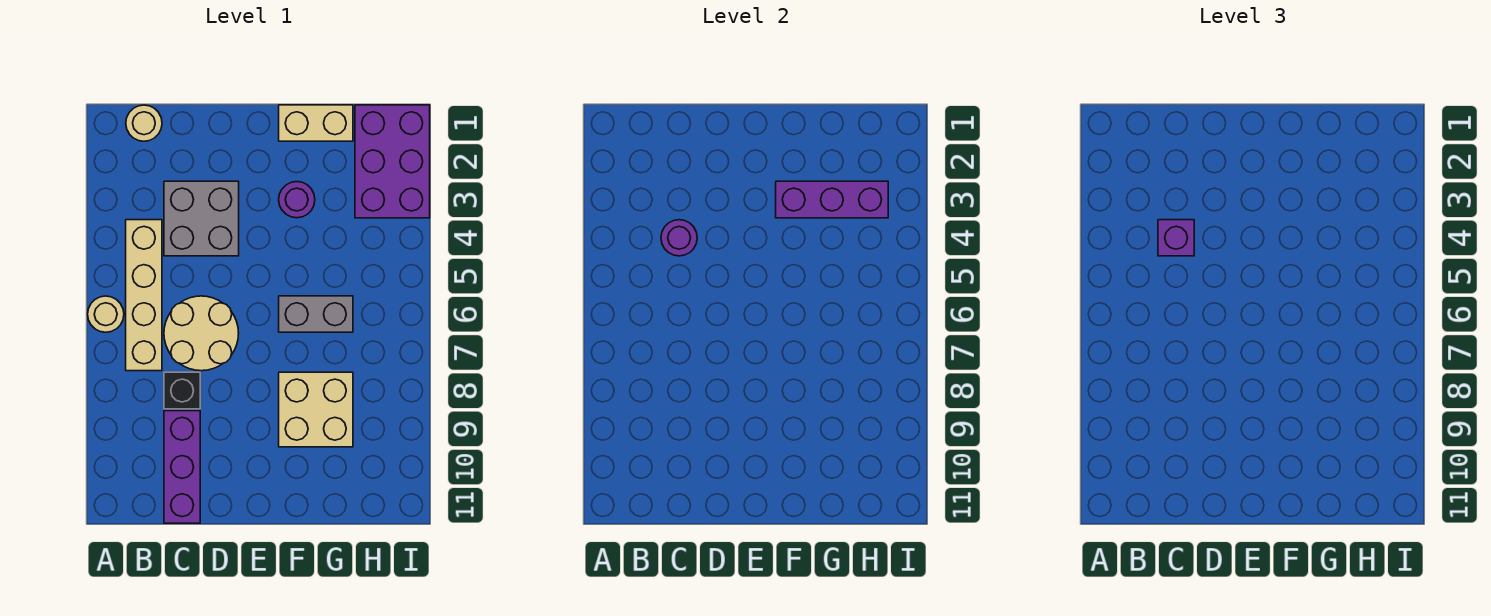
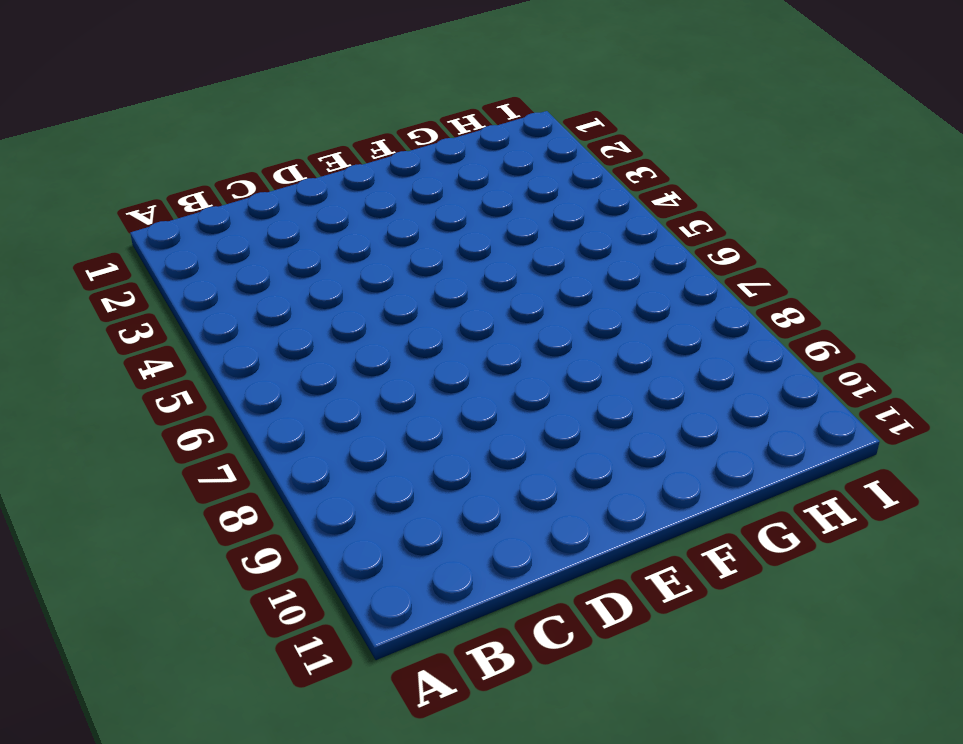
none -> tan 1x1 round brick [88,296,124,332]
none -> tan 1x1 round brick [126,105,162,141]
none -> tan 1x4 brick [126,220,162,371]

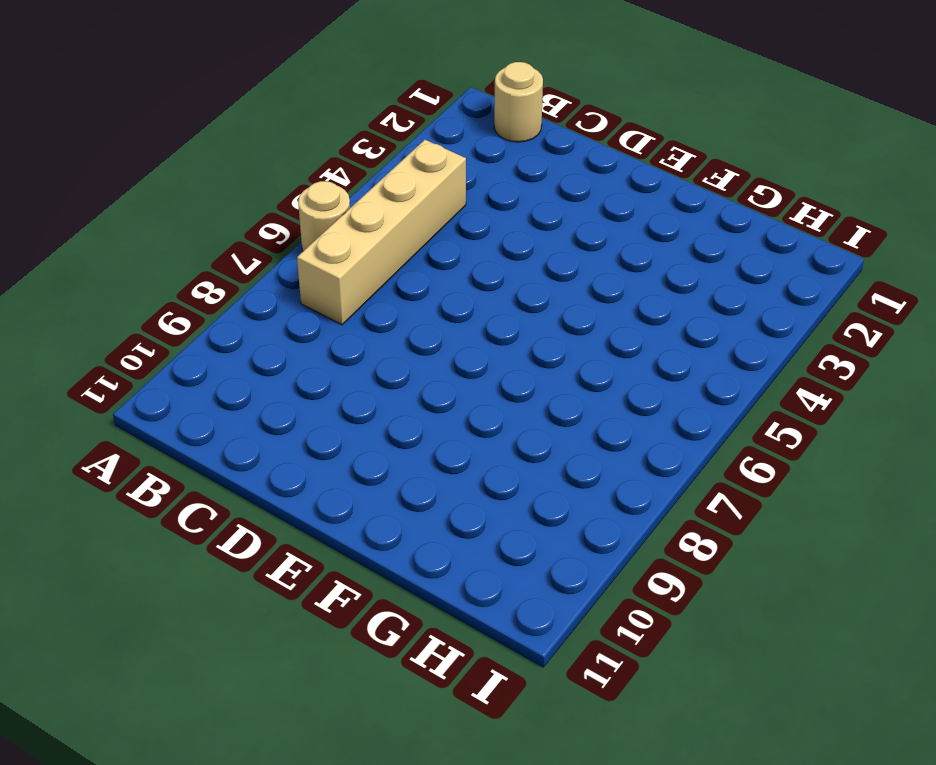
none -> grey 2x2 brick [164,181,239,256]
none -> tan 2x2 round brick [164,296,239,371]
none -> black 1x1 brick [164,372,200,409]

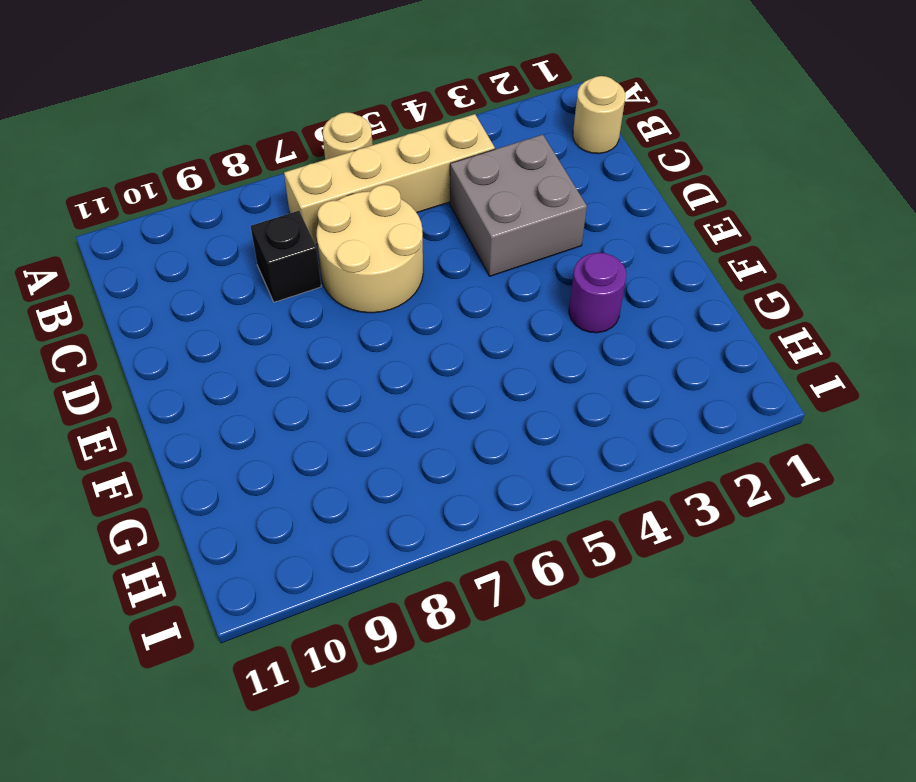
none -> purple 1x3 brick [164,411,200,523]
none -> tan 1x2 brick [279,105,353,141]
none -> grey 1x2 brick [279,296,353,332]

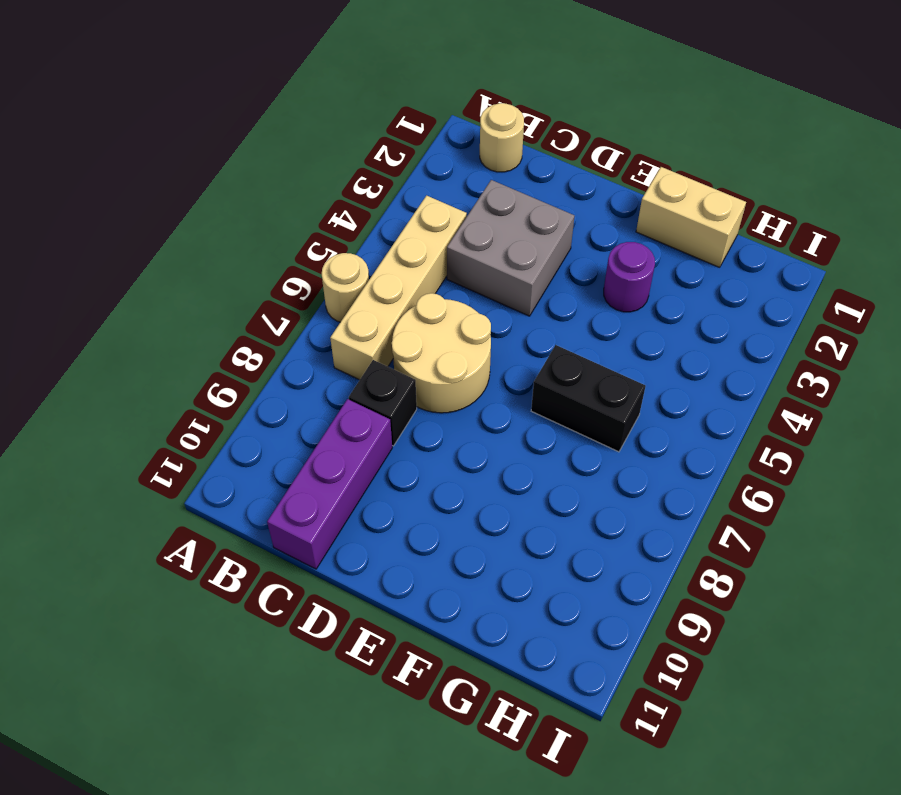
black 1x2 brick [531,345,645,452] -> grey 1x2 brick [279,296,353,332]
none -> tan 2x2 brick [279,372,353,447]
none -> purple 2x3 brick [355,105,430,218]
none -> purple 1x1 round brick [661,220,697,256]

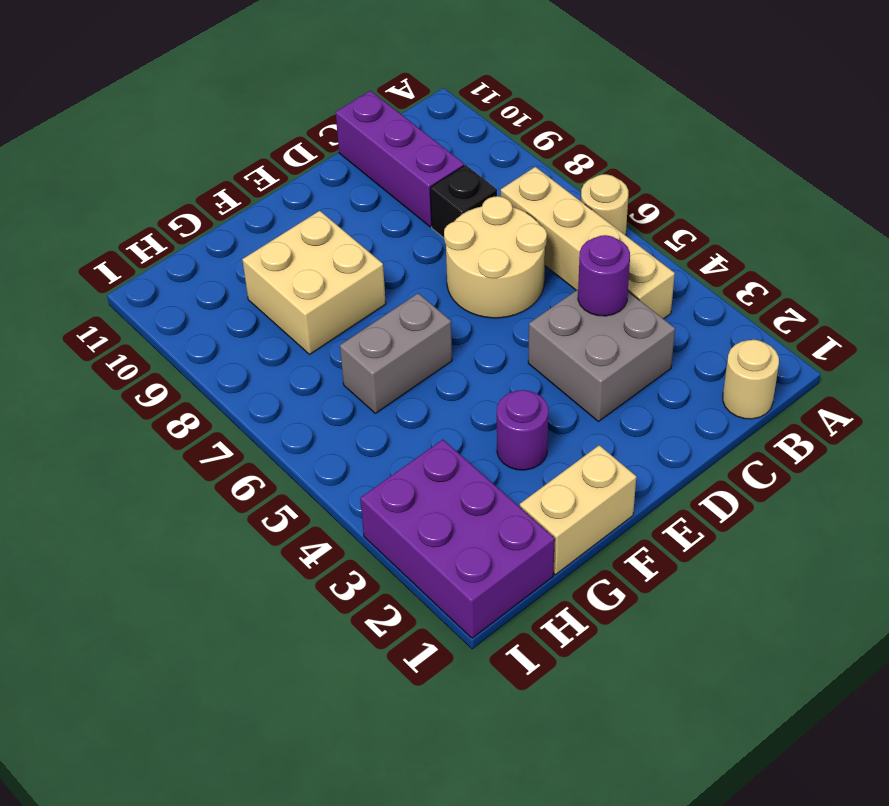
none -> purple 1x3 brick [776,181,888,218]
none -> purple 1x1 brick [1158,220,1194,256]

